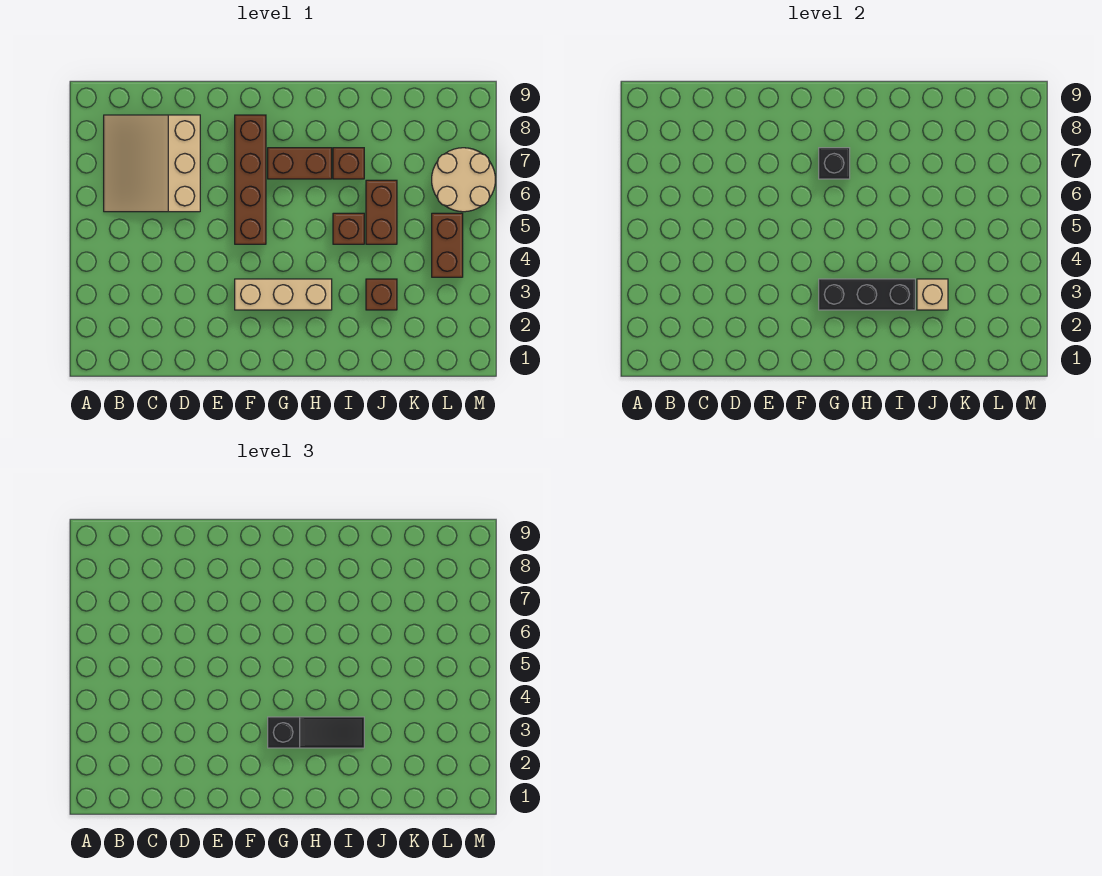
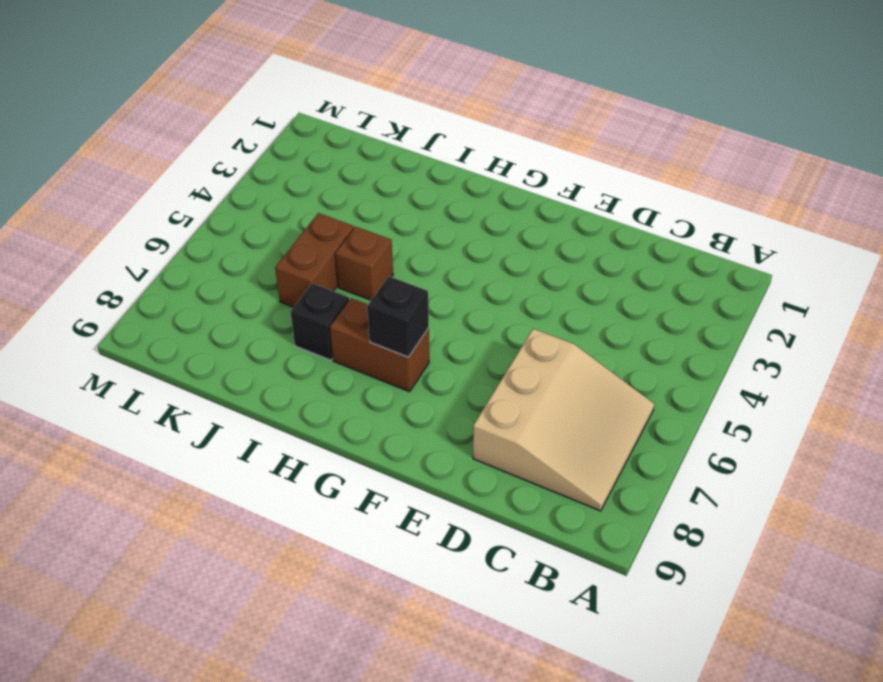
black 1x1 brick [291,283,349,360] -> brown 1x1 brick [333,148,364,179]
none -> tan 1x3 brick [235,279,332,310]
none -> brown 1x4 brick [235,115,266,244]
none -> brown 1x1 brick [366,279,397,310]

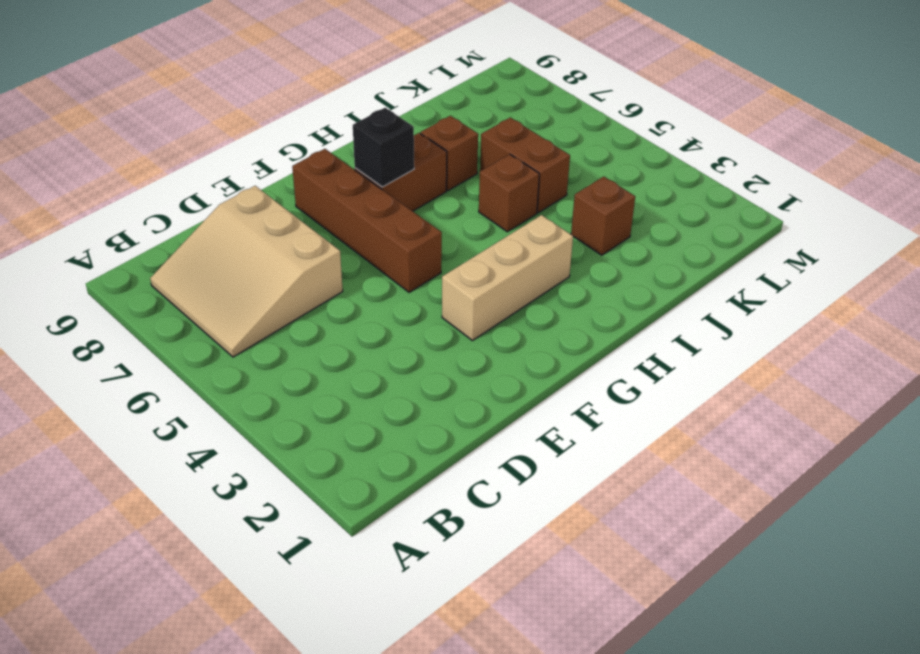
none -> brown 1x2 brick [432,213,463,277]
none -> tan 2x2 round brick [432,148,495,212]
none -> black 1x3 brick [819,279,915,310]

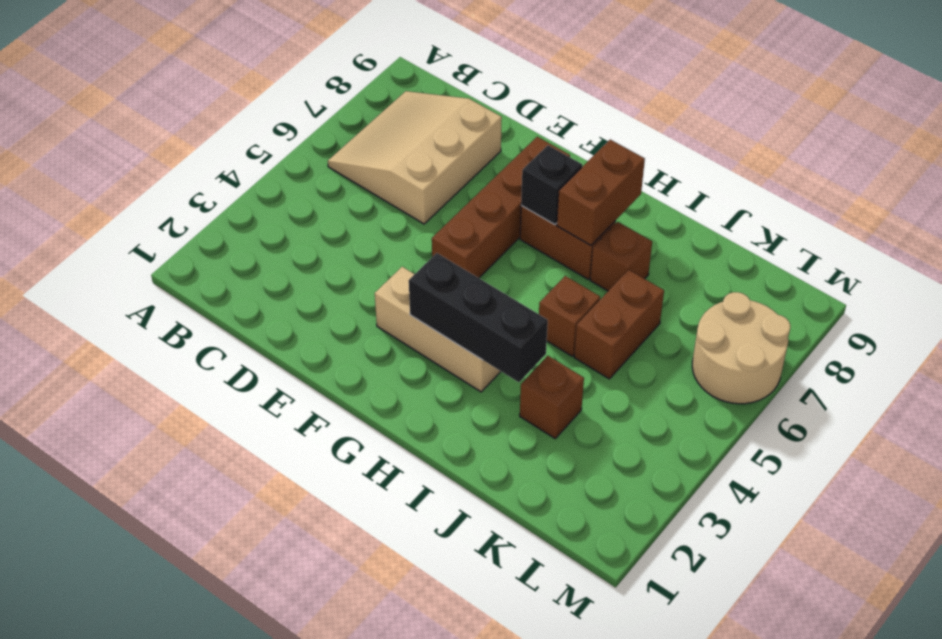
brown 1x2 brick [557,140,645,245] -> brown 1x2 brick moved to [432,213,463,277]
none -> tan 1x1 brick [917,279,948,310]
none -> black 1x3 slope [268,717,364,748]

